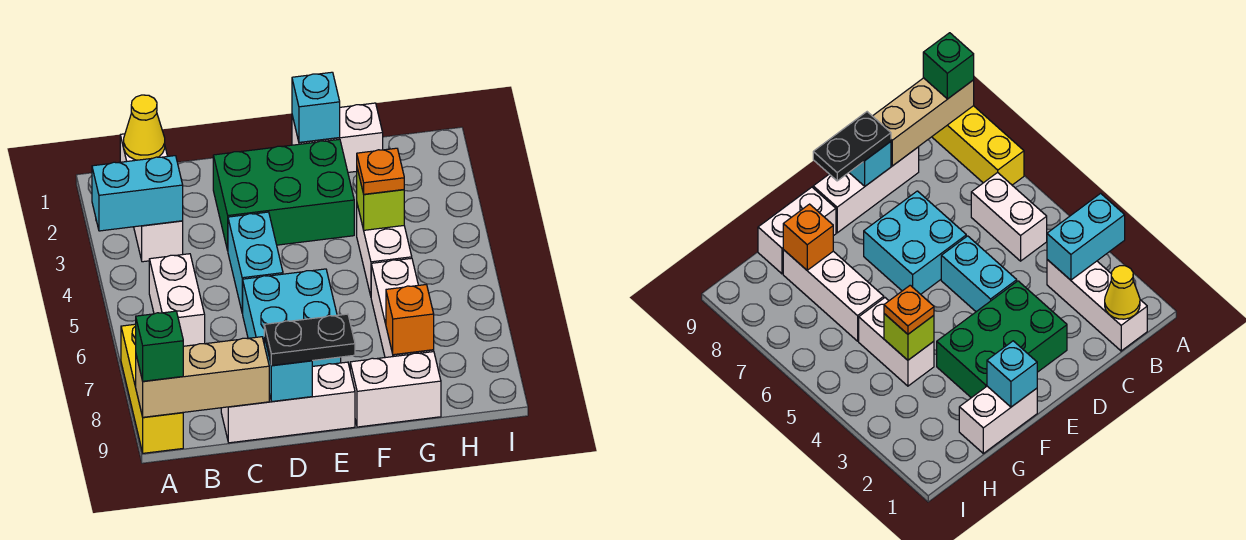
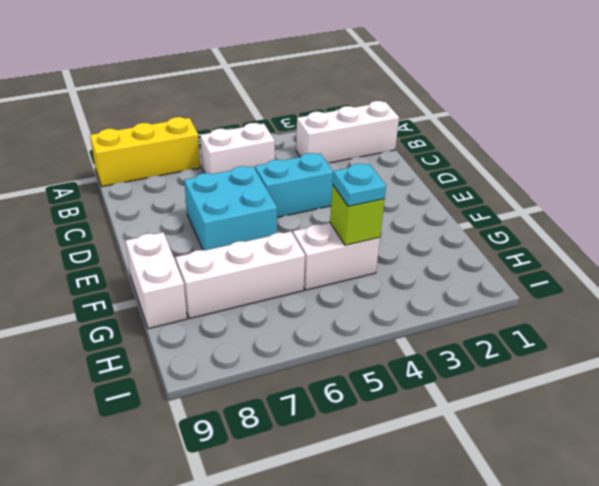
cyan 1x1 plate [333,164,386,206] -> orange 1x1 plate [357,148,404,194]
none -> white 1x3 brick [221,362,355,443]
none -> green 2x3 brick [213,139,354,250]
none -> white 1x2 brick [292,103,383,172]

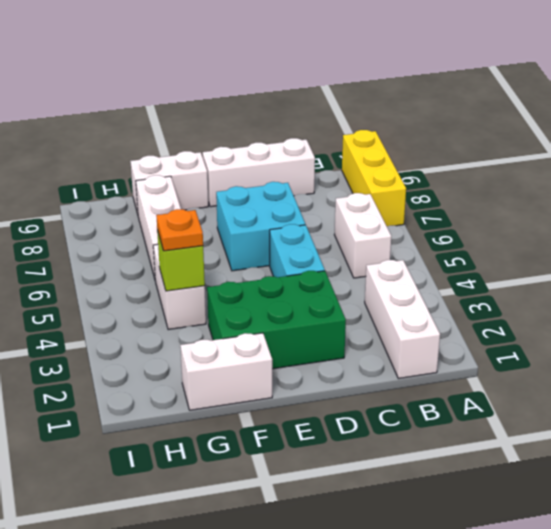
none -> cyan 1x2 brick [92,156,183,231]
none -> tan 1x3 brick [136,337,269,417]
none -> yellow 1x1 cone [124,95,165,160]

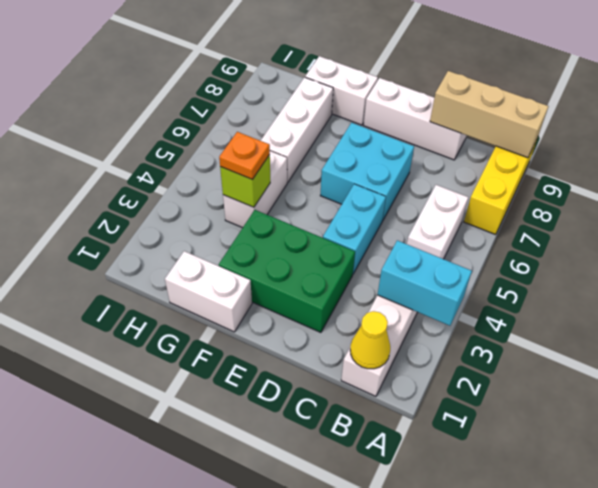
none -> cyan 1x1 brick [264,337,312,402]
none -> cyan 1x1 brick [292,72,340,142]
none -> orange 1x1 brick [386,285,434,355]

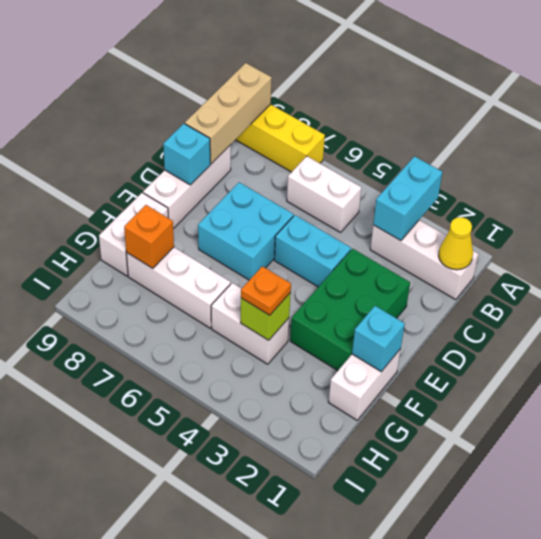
none -> green 1x1 brick [136,311,183,381]
none -> black 1x2 plate [264,314,355,366]

